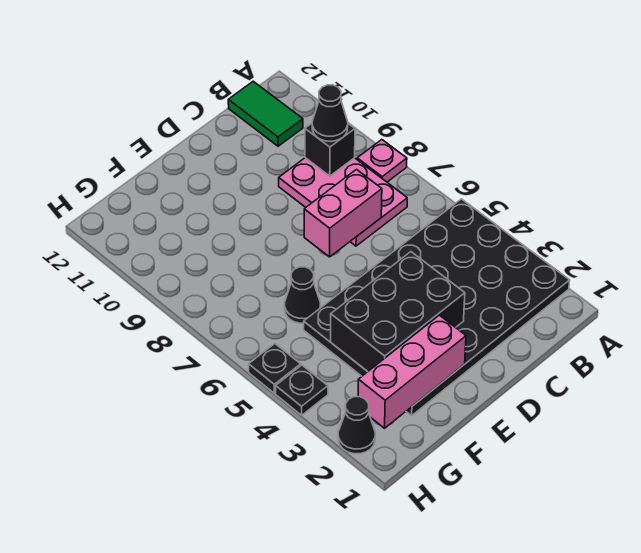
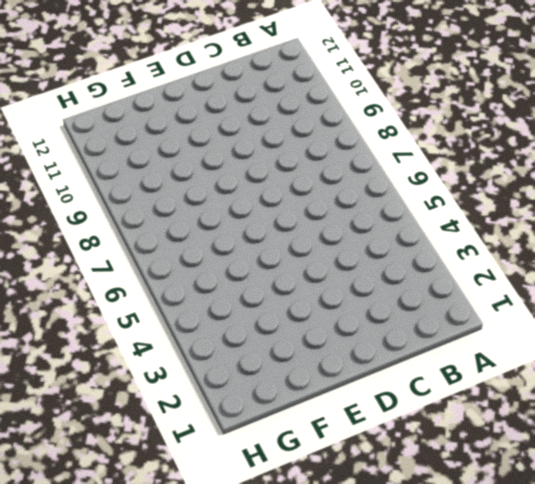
none -> black 4x6 plate [304,199,570,416]
none -> pink 1x1 plate [357,140,407,182]
none -> pink 2x3 plate [279,158,407,246]

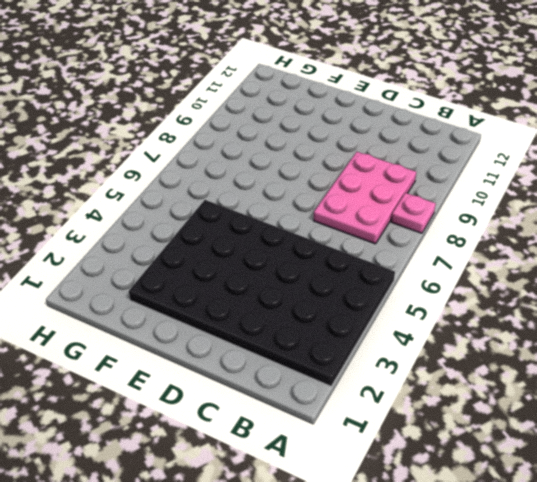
none -> green 1x2 tile [228,81,303,146]
none -> black 1x1 cone [285,267,320,323]
none -> black 1x1 cone [338,397,375,454]

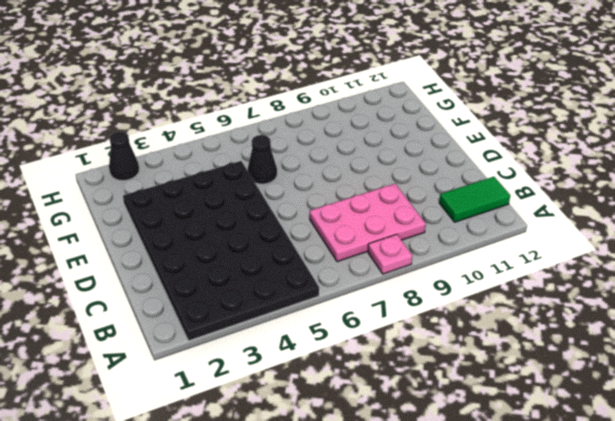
none -> black 1x1 plate [276,365,328,415]
none -> black 1x1 plate [249,344,301,393]
none -> black 1x1 brick [305,123,355,176]

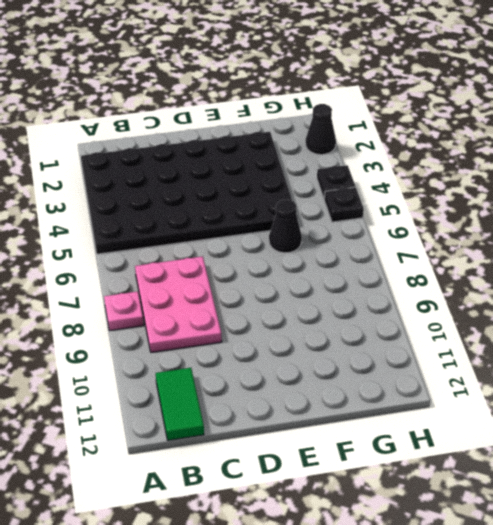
none -> black 1x1 brick [305,123,355,176]
none -> pink 1x2 brick [304,170,382,257]
none -> black 2x3 brick [331,252,465,372]

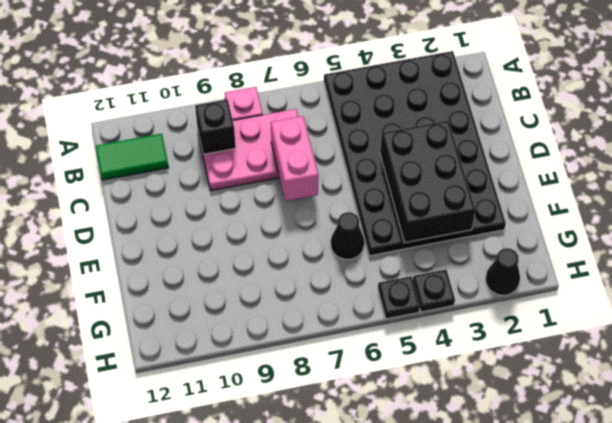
none -> pink 1x3 brick [358,315,466,428]
none -> black 1x1 cone [312,85,348,141]

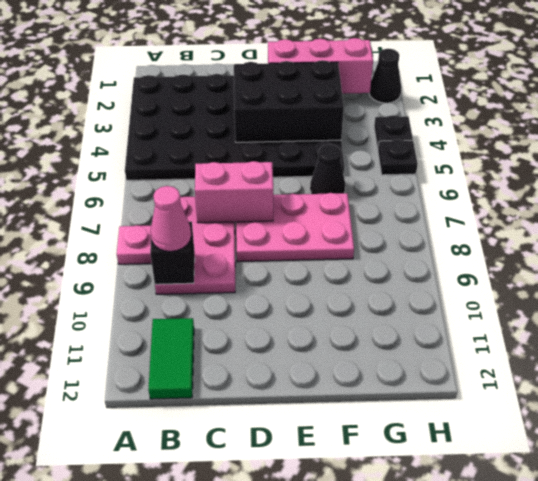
pink 1x1 cone [150,186,191,252] -> black 1x1 cone [312,85,348,141]
pink 2x3 plate [236,193,354,262] -> none

